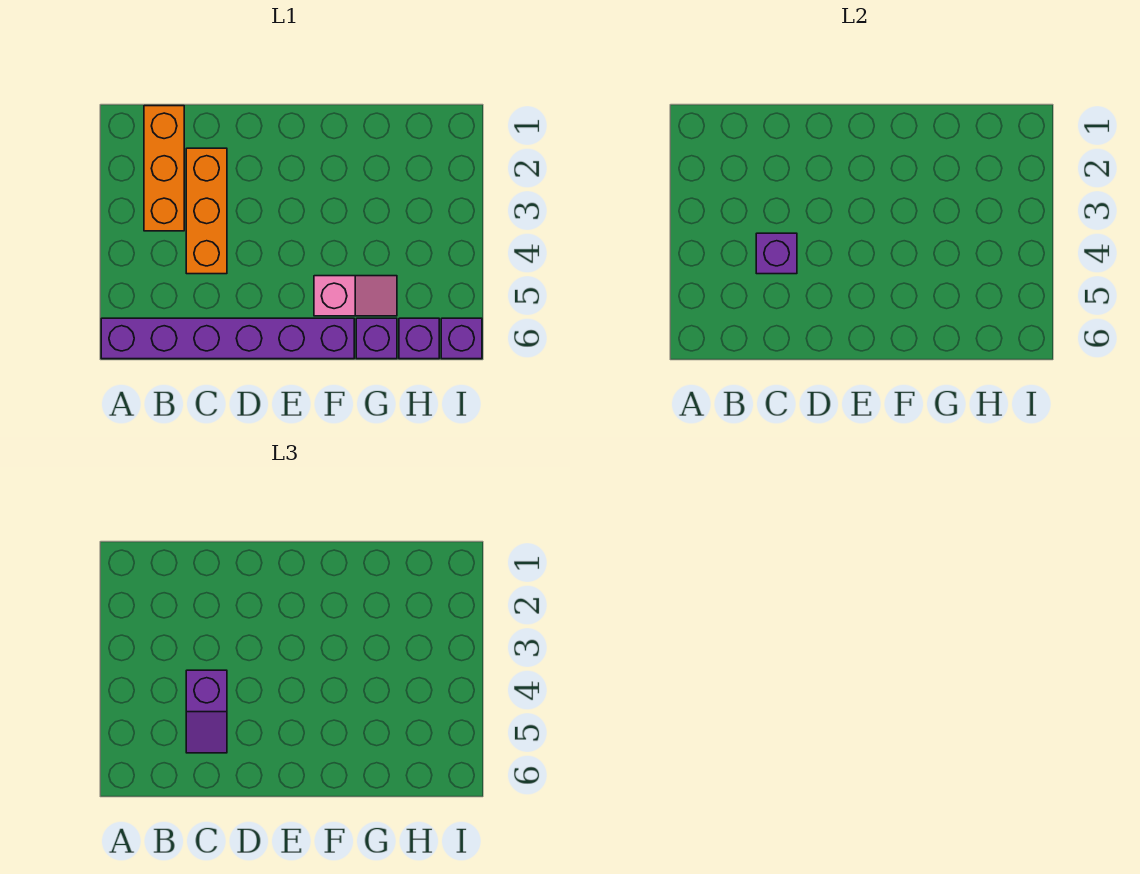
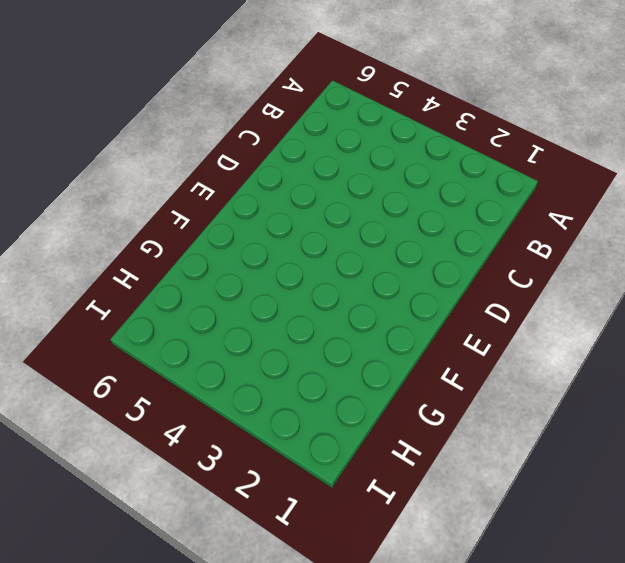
none -> purple 1x6 brick [101,318,354,359]
none -> orange 1x3 brick [144,106,184,231]

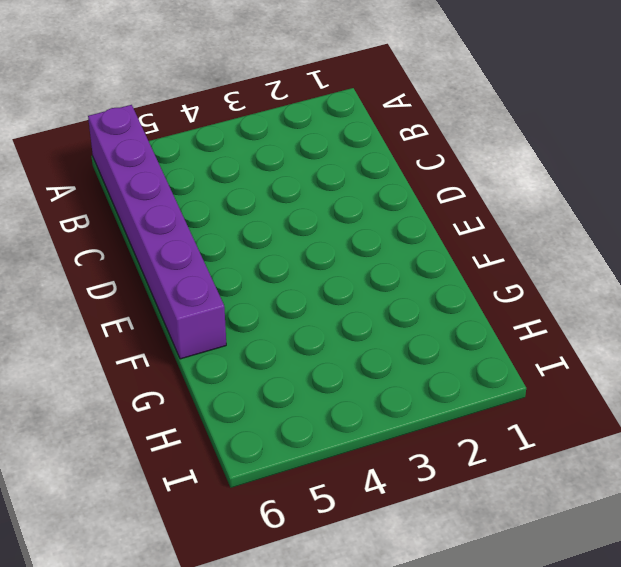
none -> orange 1x3 brick [144,106,184,231]
none -> orange 1x3 brick [186,148,227,274]

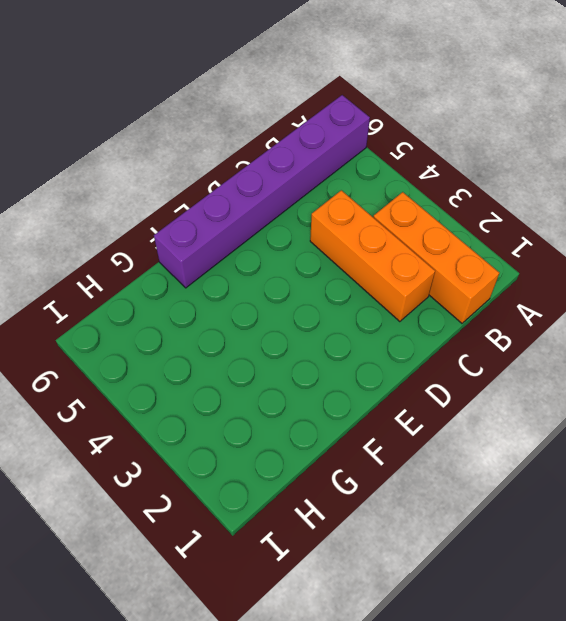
none -> pink 1x2 slope [314,276,397,316]
none -> purple 1x1 brick [356,318,397,359]

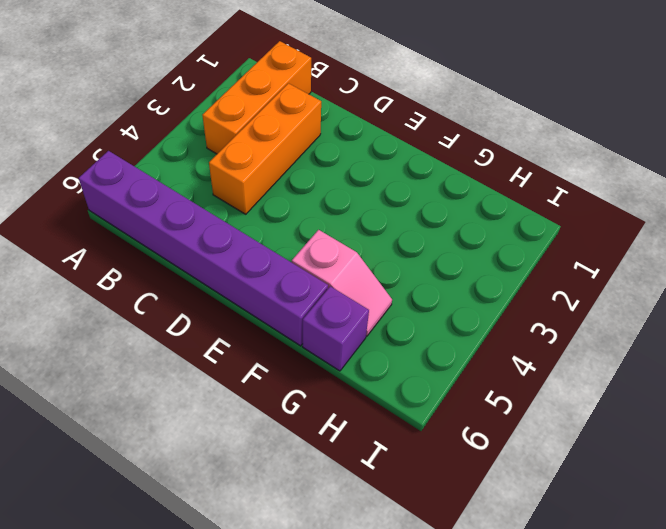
none -> purple 1x1 brick [399,318,439,359]
none -> purple 1x1 brick [441,318,482,359]

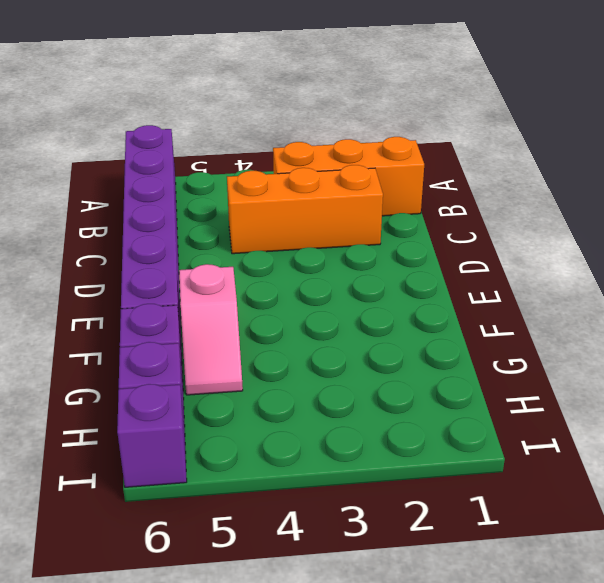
none -> purple 1x1 brick [756,233,797,274]
none -> purple 1x2 slope [186,670,227,753]

